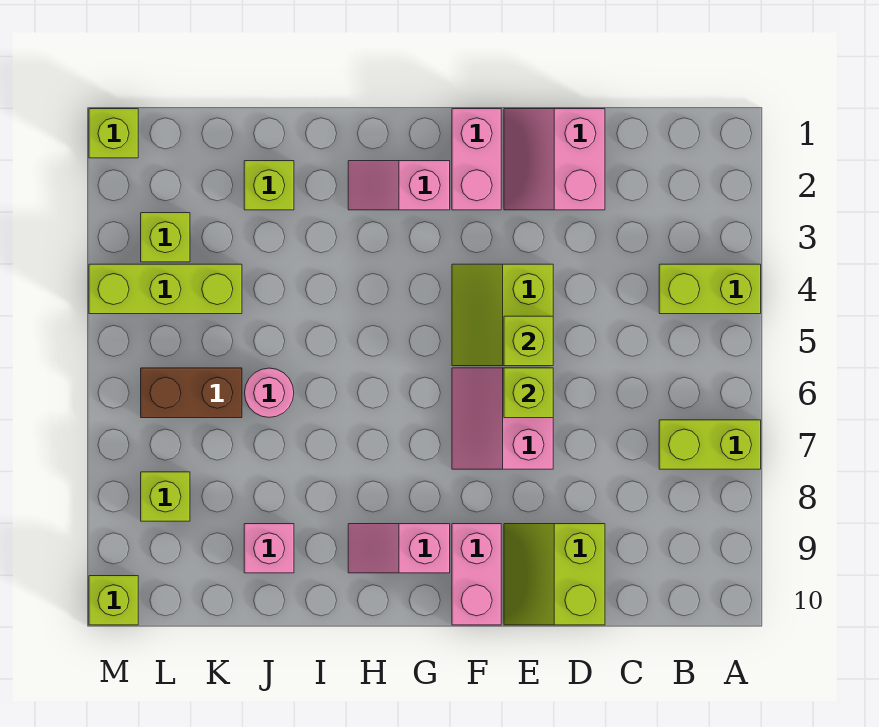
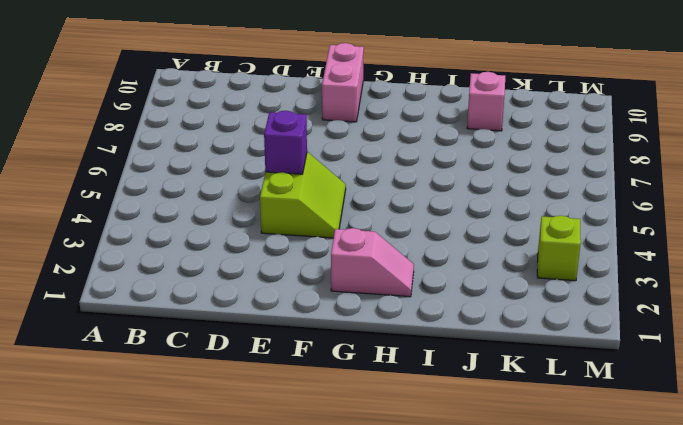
purple 1x1 brick [264,111,307,174] -> lime 1x1 brick [504,316,553,366]
none -> lime 1x2 brick [659,264,761,314]
none -> lime 1x2 brick [659,420,761,469]
none -> pink 2x2 slope [504,109,605,210]

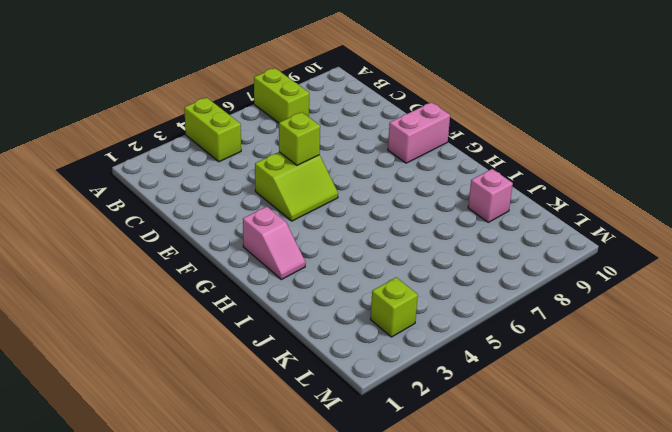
none -> pink 2x2 slope [504,109,605,210]
none -> lime 2x2 slope [504,524,605,625]
none -> pink 2x2 slope [452,368,553,469]

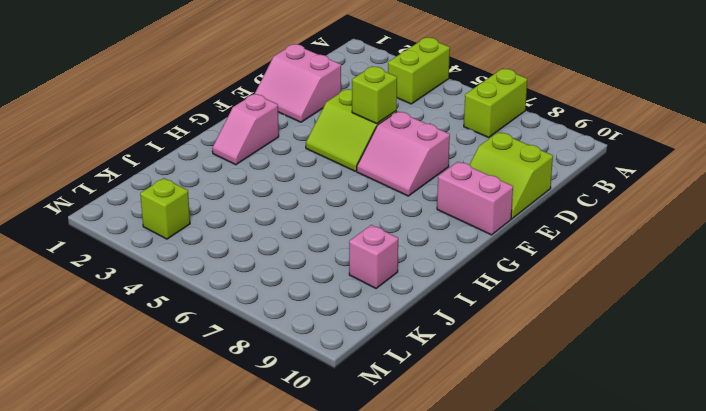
none -> pink 1x2 brick [452,109,501,210]
none -> pink 1x2 slope [348,524,450,573]
none -> lime 1x1 brick [244,161,294,210]

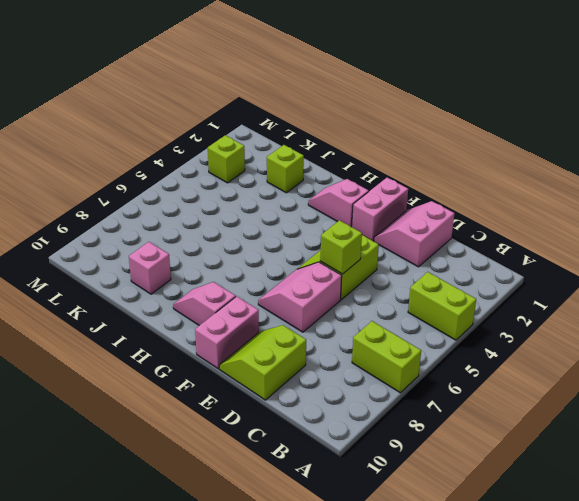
none -> pink 1x1 round brick [245,368,294,417]
none -> lime 1x3 brick [89,264,242,314]
none -> brown 1x2 brick [141,368,242,418]

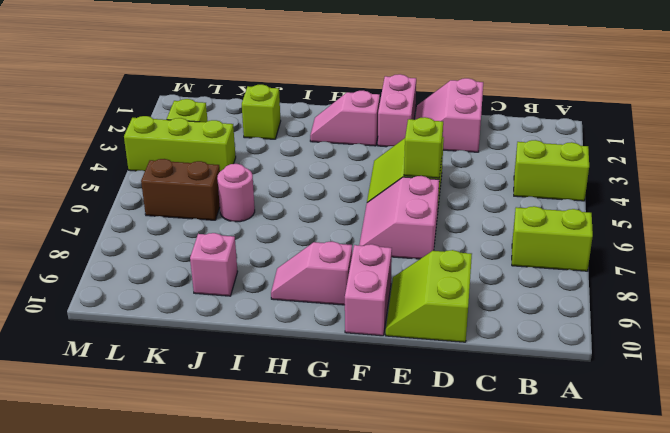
none -> lime 1x1 brick [141,472,190,521]
none -> lime 1x1 brick [89,109,138,158]
none -> lime 1x1 brick [89,576,138,625]

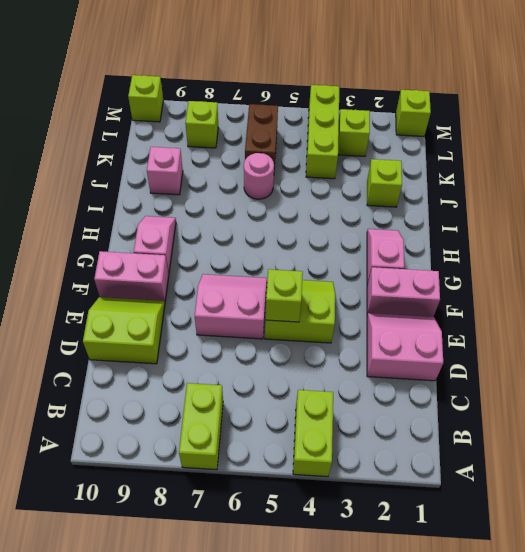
none -> lime 1x1 brick [504,368,553,418]

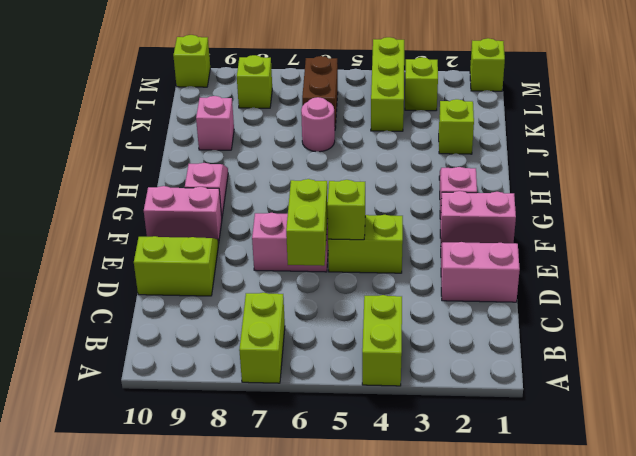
lime 1x2 brick [286,179,328,266] -> lime 1x1 brick [504,368,553,418]

